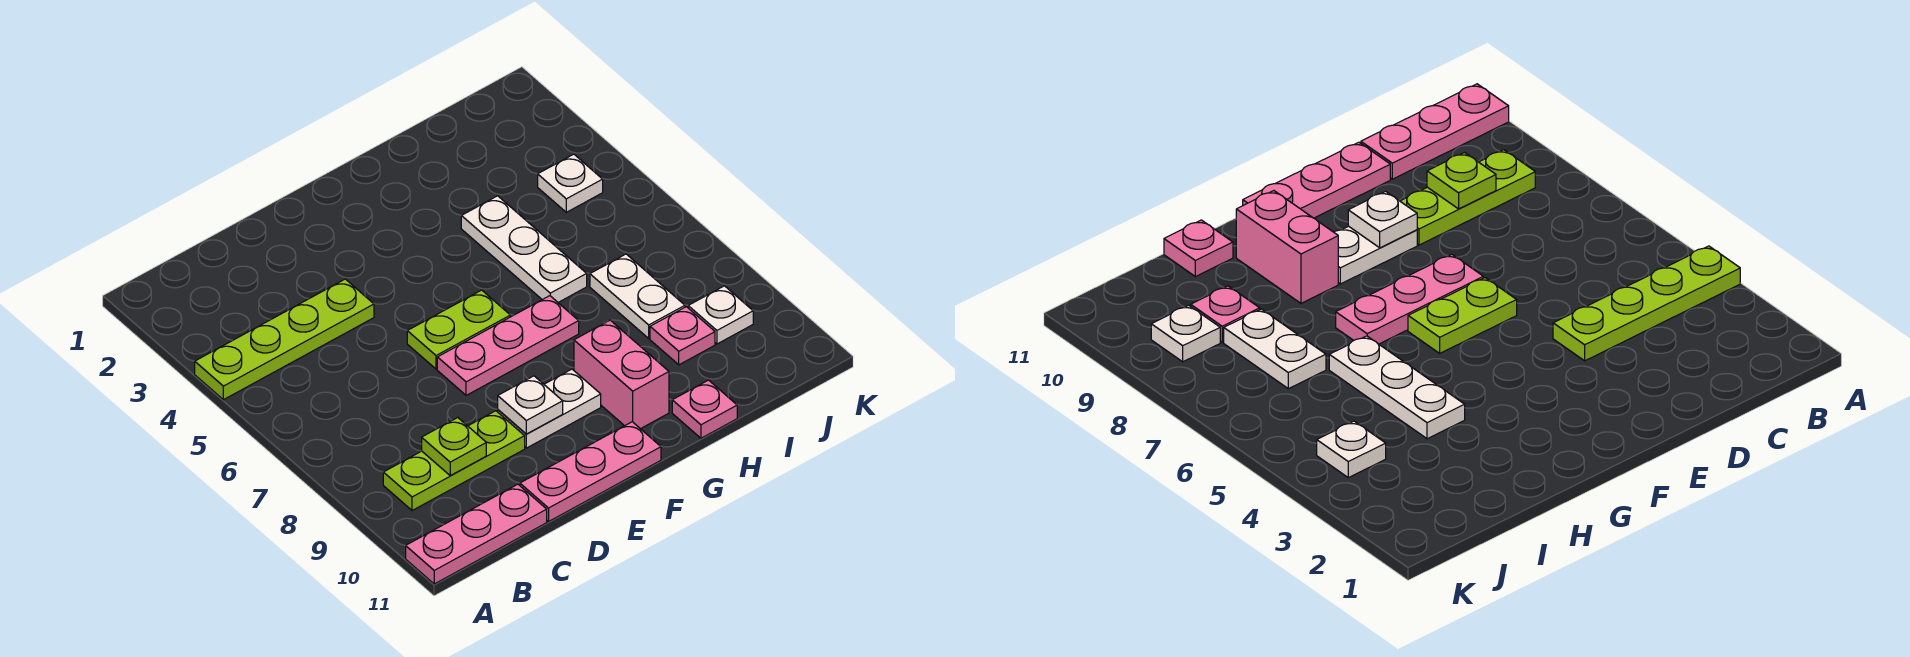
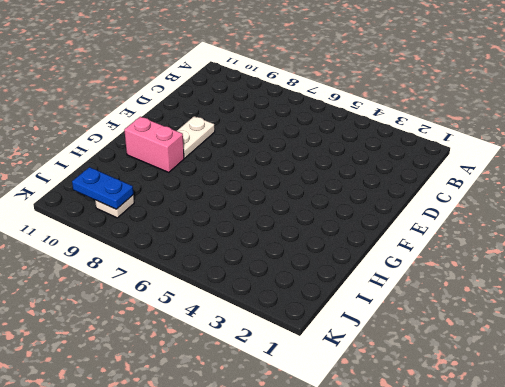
blue 1x2 plate [72,167,134,209] -> none
none -> lime 1x4 plate [195,279,374,400]
none -> pink 1x3 plate [406,484,547,584]
none -> lime 1x3 plate [383,411,525,511]

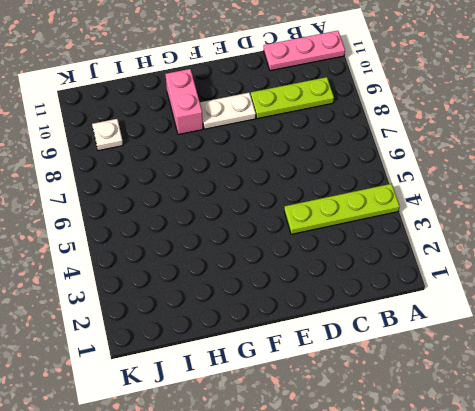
none -> pink 1x3 plate [520,422,661,521]
none -> lime 1x2 plate [407,290,510,369]
none -> pink 1x3 plate [437,296,579,395]

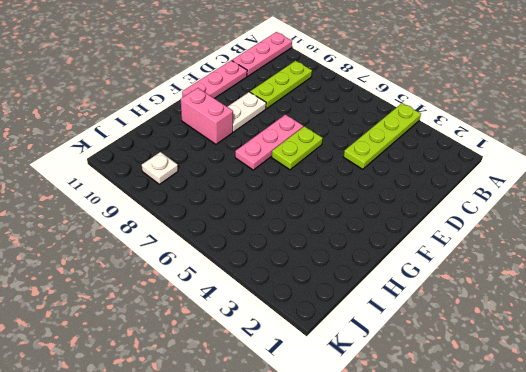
none -> white 1x3 plate [461,196,587,302]
none -> pink 1x1 plate [672,380,737,438]
none -> white 1x2 plate [590,254,685,338]

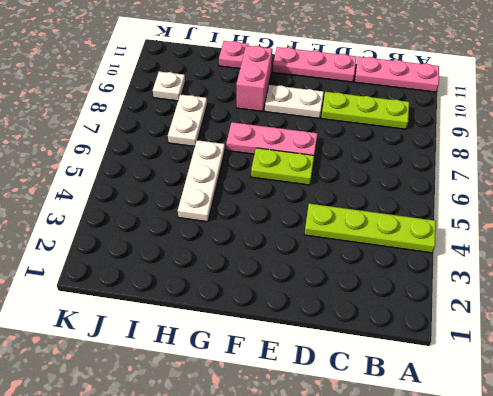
none -> pink 1x1 plate [650,307,715,365]
none -> white 1x1 plate [538,154,603,212]
none -> lime 1x1 plate [422,418,486,476]

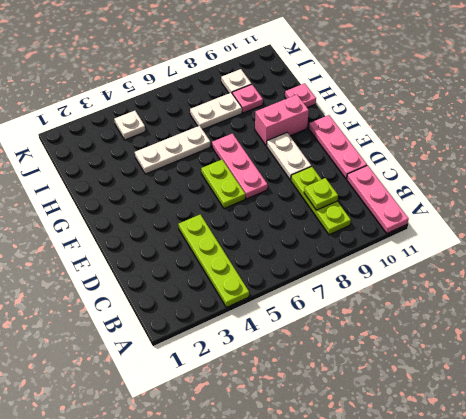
none -> white 1x1 plate [498,376,563,434]

